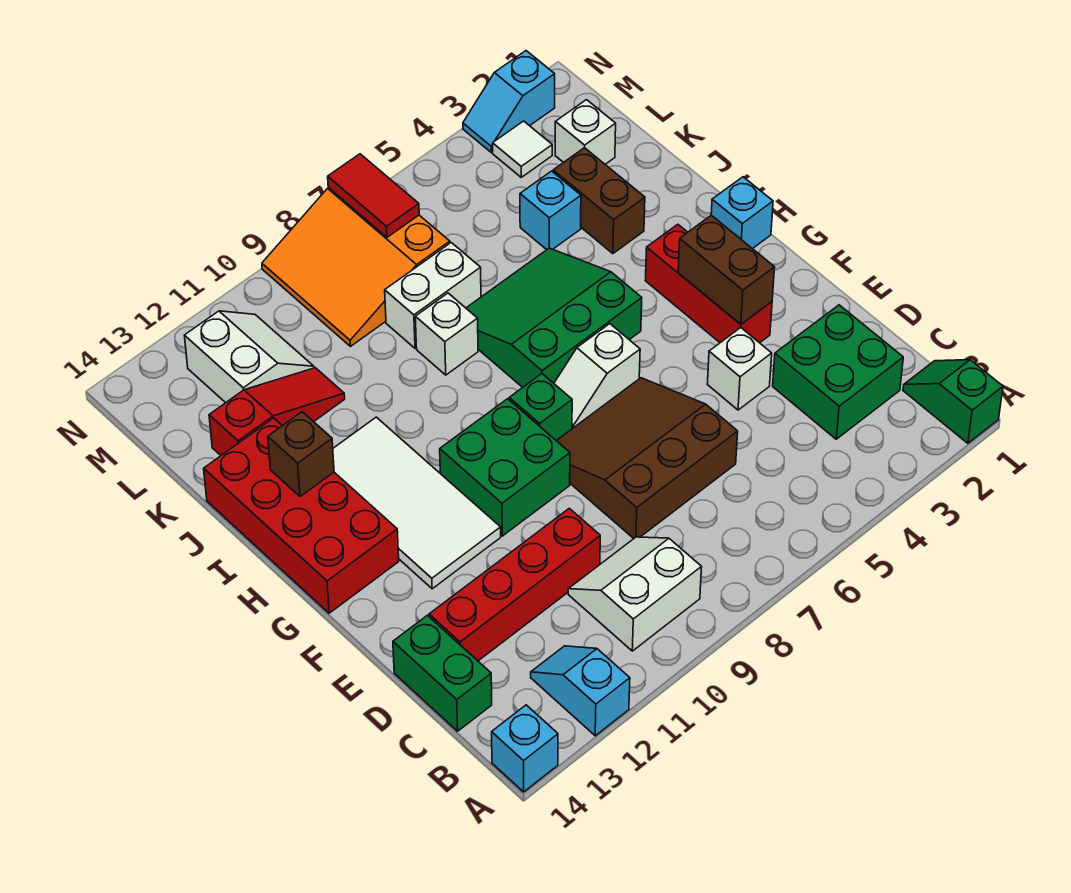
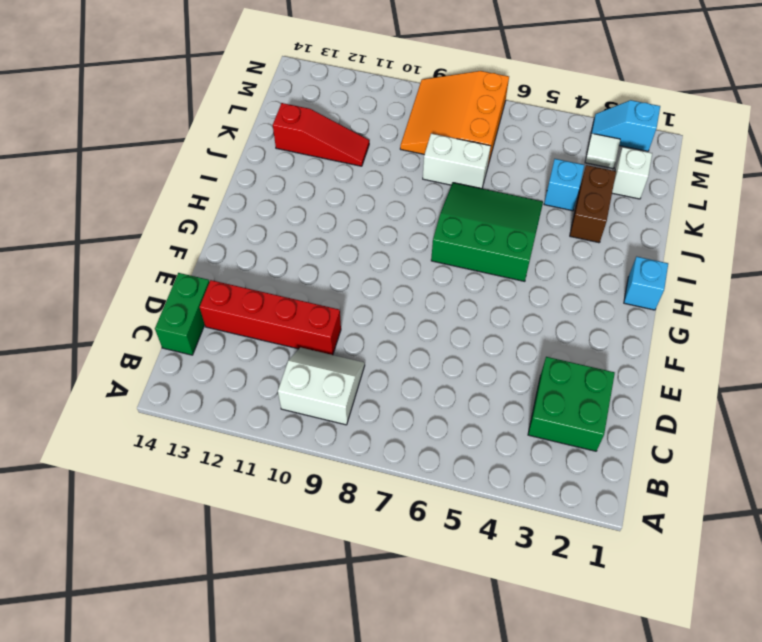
none -> green 1x2 slope [903,360,1003,443]
none -> cyan 1x2 slope [531,646,630,736]
none -> cyan 1x1 brick [492,705,558,792]
none -> brown 3x3 slope [557,378,738,538]

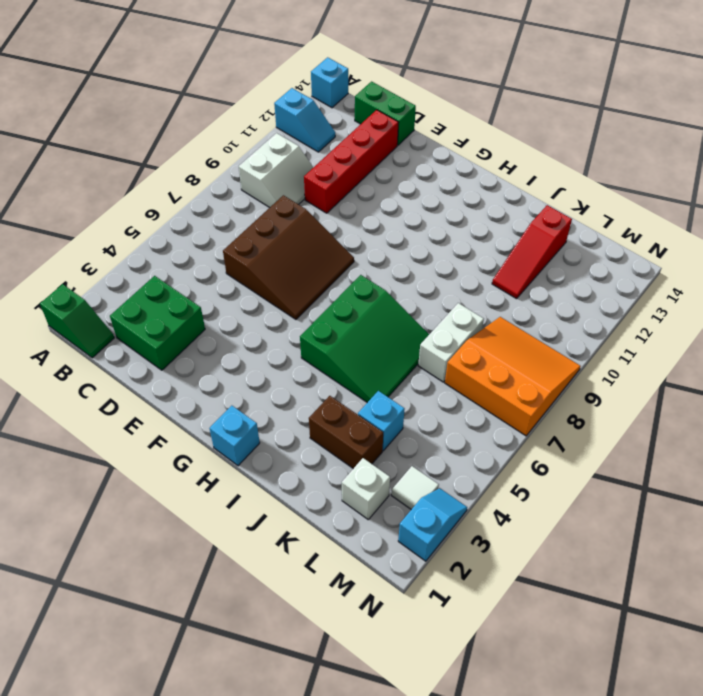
none -> white 1x1 brick [707,328,772,410]
none -> red 1x3 brick [645,224,772,343]
none -> green 2x2 brick [440,399,570,536]
none -> white 2x4 tile [333,417,501,589]

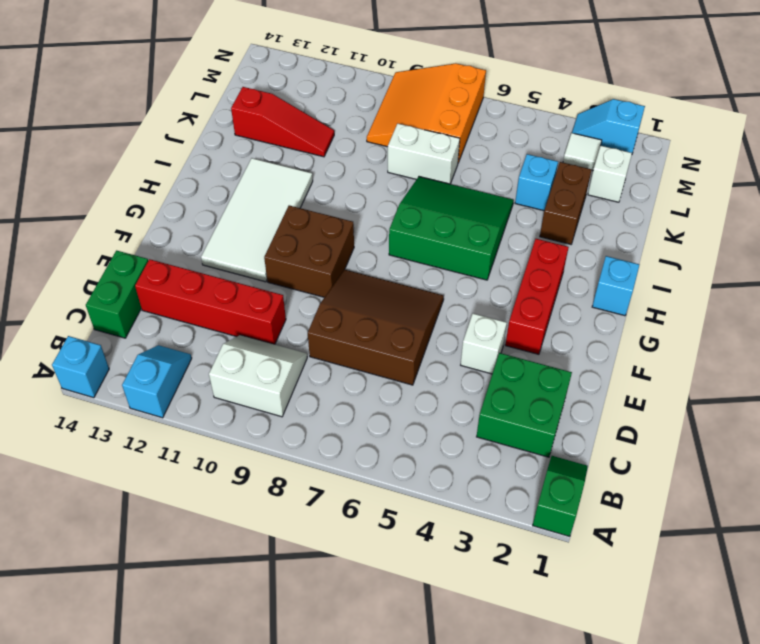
brown 2x2 brick [264,205,354,297] -> green 2x2 brick [440,399,570,536]
none -> white 1x2 slope [554,324,640,429]
none -> green 1x1 brick [509,374,572,441]
none -> red 2x4 brick [204,418,399,613]
none -> white 1x1 brick [415,293,478,375]

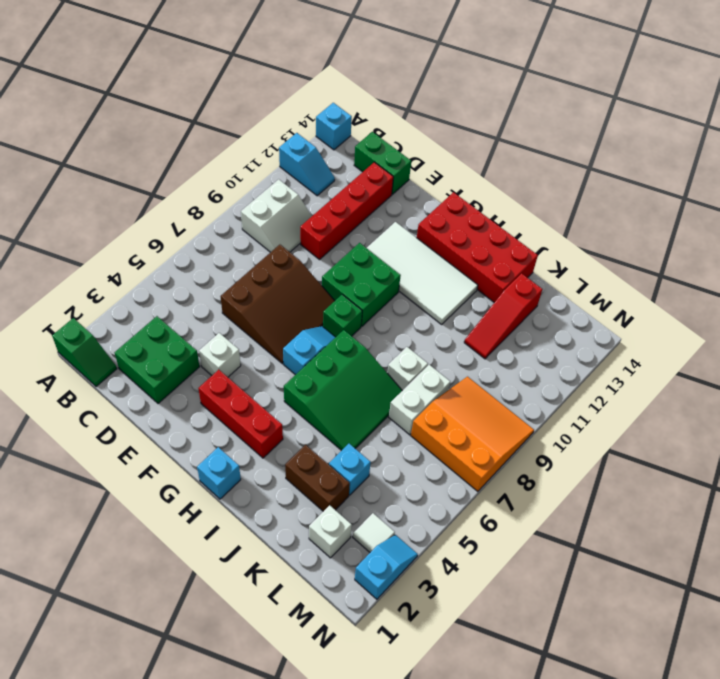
cyan 1x2 slope [283,326,335,375] -> white 1x2 slope [554,324,640,429]
none -> white 2x2 slope [184,311,314,403]
none -> brown 1x2 brick [678,215,775,324]
none -> brown 1x1 brick [268,412,334,496]
none -> red 1x2 tile [328,154,419,237]

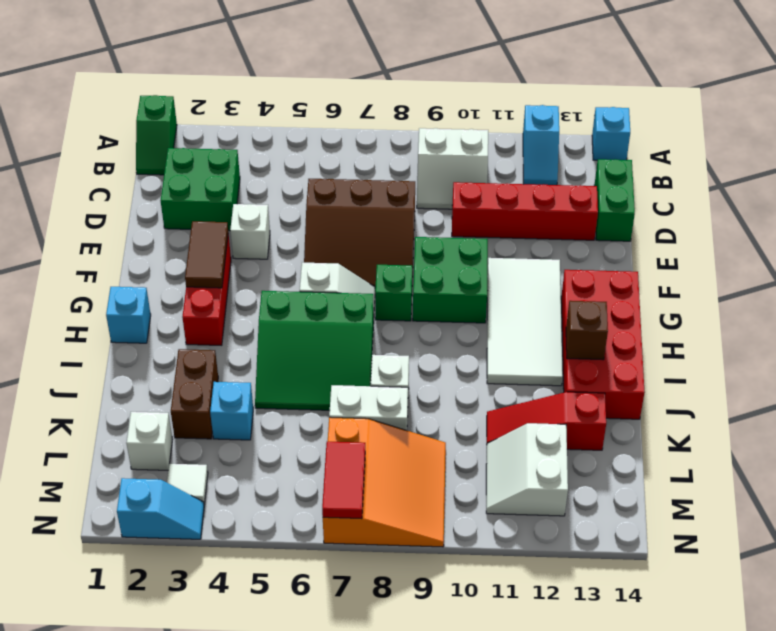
brown 1x2 tile [185,221,228,288] -> brown 1x2 brick [678,215,775,324]

